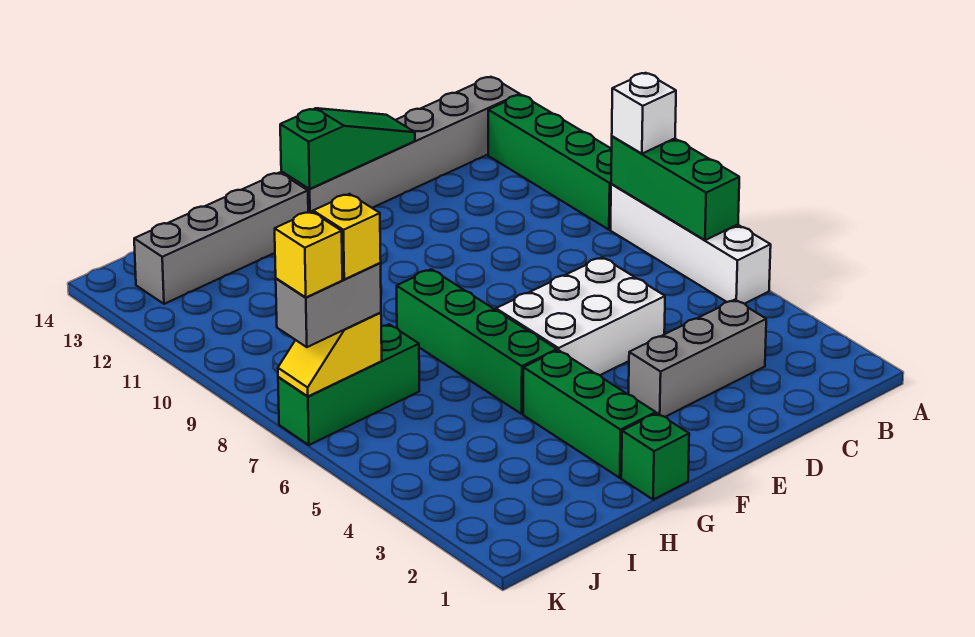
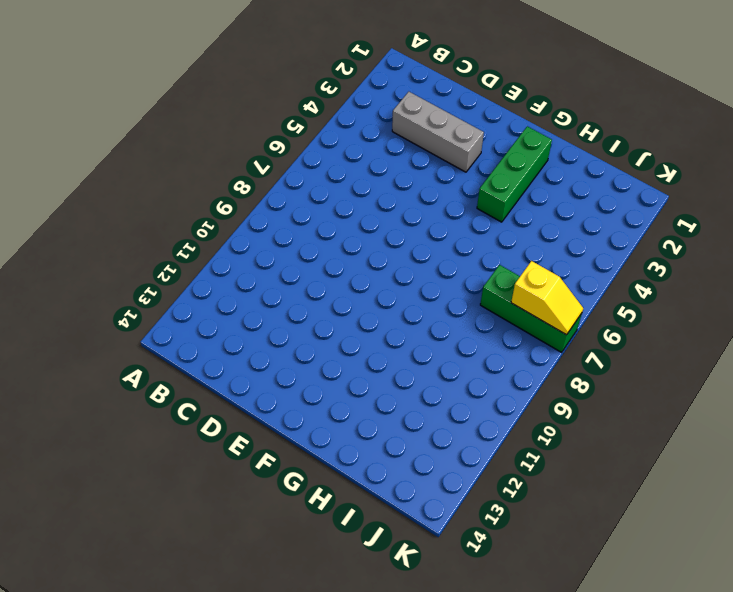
none -> white 1x4 brick [611,184,771,304]
none -> green 1x4 brick [488,95,612,230]
none -> grey 1x6 brick [281,77,520,213]

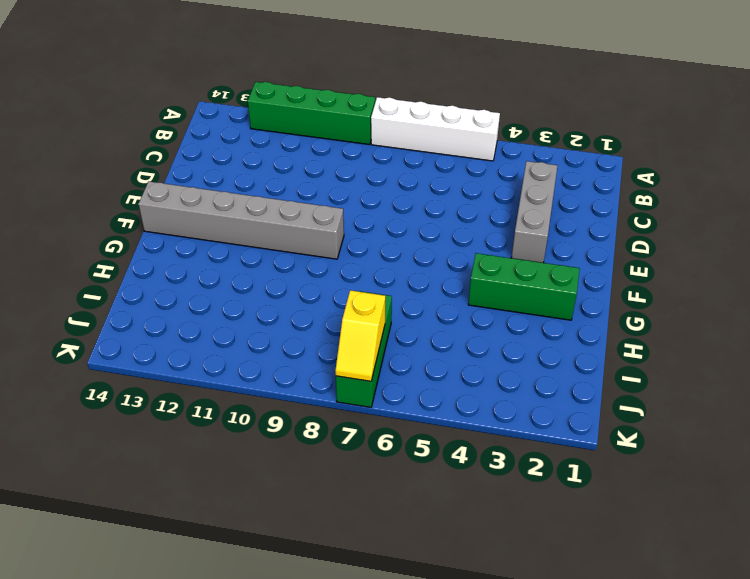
grey 1x6 brick [139,181,344,259] -> grey 1x6 brick turned to [281,77,520,213]
none -> white 2x3 brick [496,257,665,375]
none -> green 1x1 brick [621,413,689,499]
none -> green 1x4 brick [397,269,557,414]

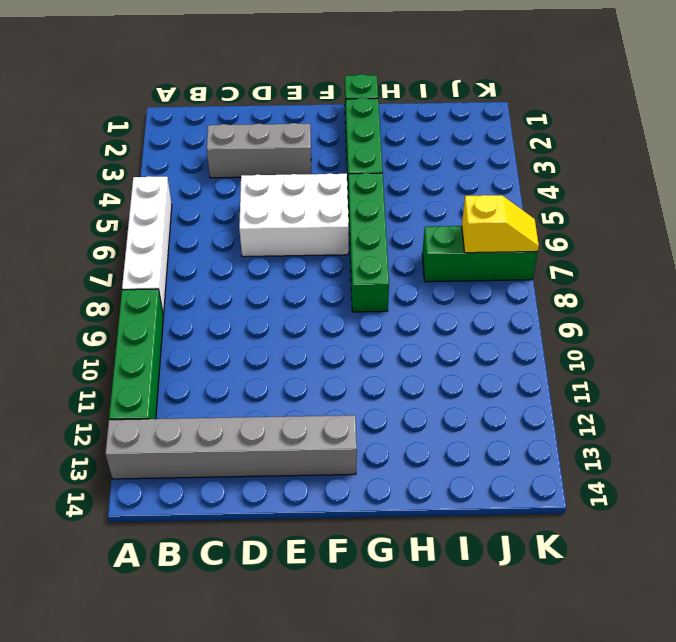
none -> grey 1x4 brick [134,173,308,304]
none -> green 1x3 brick [611,136,739,240]
none -> green 1x3 slope [280,108,415,189]

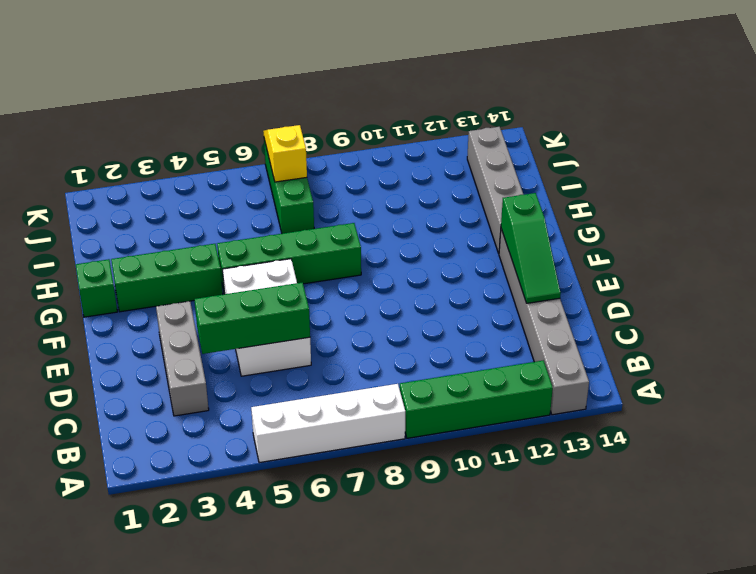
green 1x3 brick [194,282,310,354] -> green 1x3 brick moved to [611,136,739,240]
none -> white 1x1 brick [612,73,676,154]
none -> grey 1x2 brick [276,263,381,347]
none -> yellow 1x1 brick [313,194,381,279]

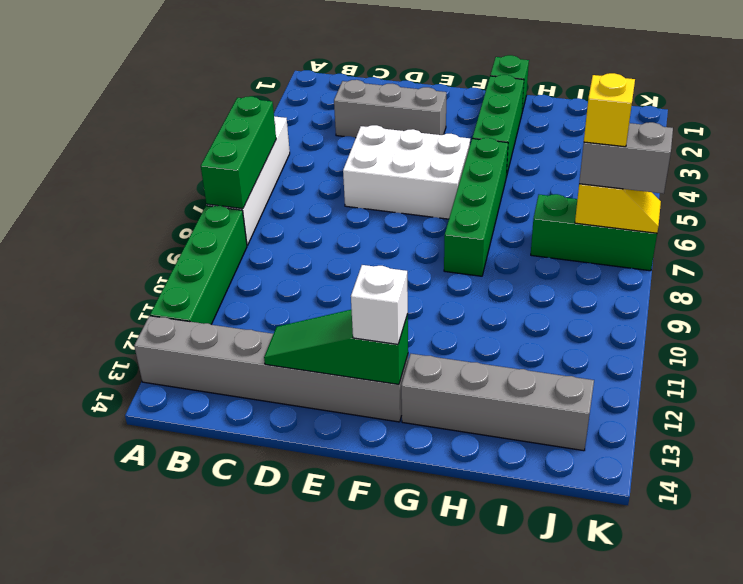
white 1x1 brick [351,265,408,344] -> white 1x1 brick moved to [612,73,676,154]
none -> yellow 1x1 brick [275,212,342,297]

